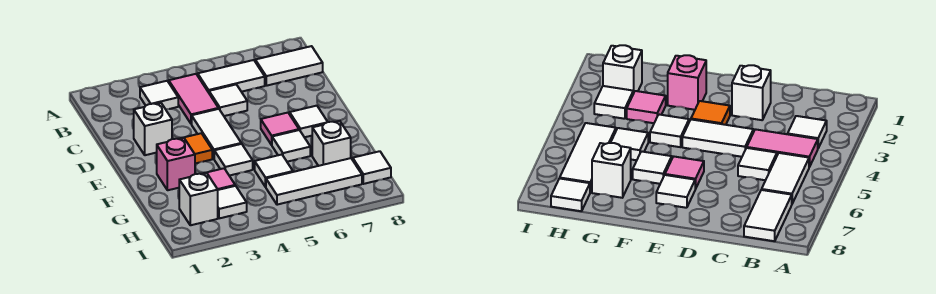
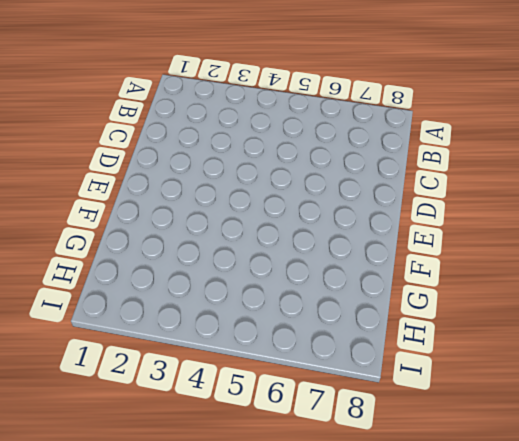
none -> white 1x1 tile [140,81,178,109]
none -> pink 1x2 tile [169,74,218,124]
none -> white 1x2 tile [198,60,265,93]

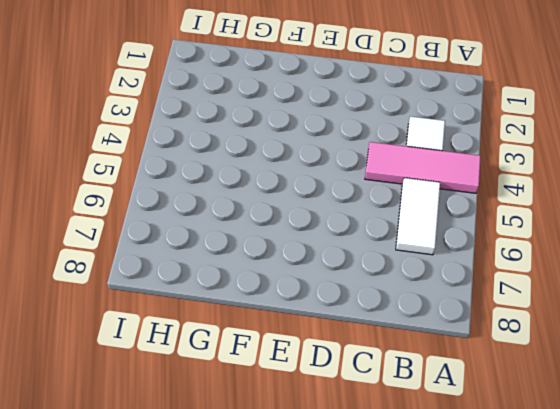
pink 1x3 tile [365,142,481,193] -> pink 1x2 tile [169,74,218,124]
none -> white 1x2 tile [255,46,323,86]
none -> white 1x1 tile [209,85,247,116]
none -> white 1x1 brick [134,103,172,155]

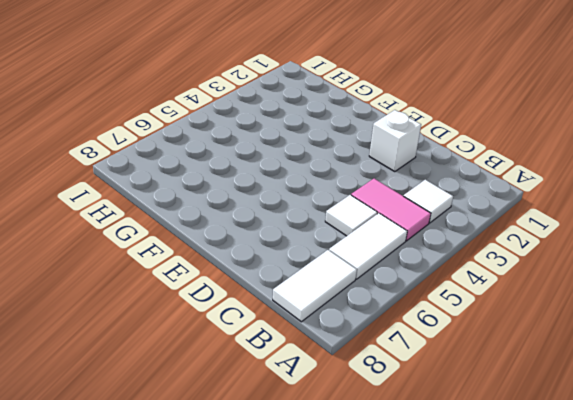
none -> white 1x2 tile [192,109,241,158]
none -> orange 1x1 tile [179,133,212,163]
none -> pink 1x1 tile [261,113,299,145]

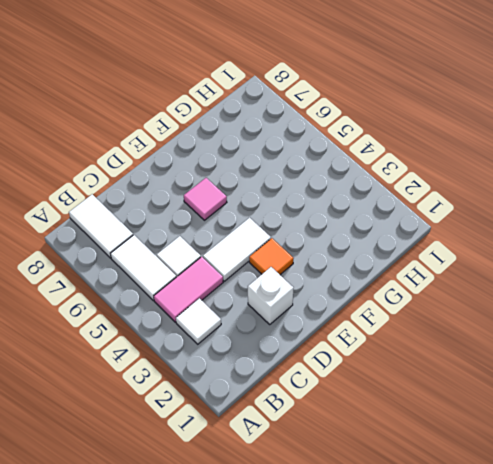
none -> white 1x1 tile [290,106,327,137]
none -> pink 1x1 brick [157,138,195,190]
none -> white 1x1 tile [214,144,253,176]

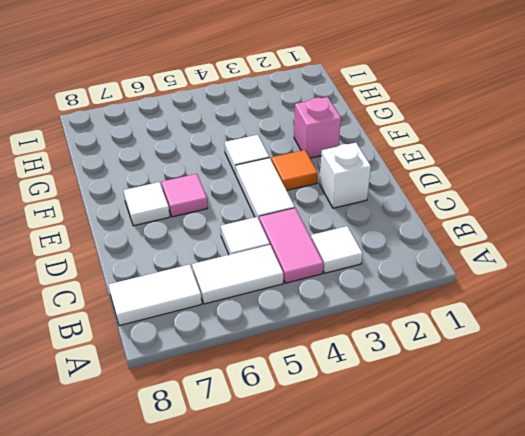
none -> white 1x1 tile [272,130,310,162]
none -> pink 1x1 tile [202,168,235,190]
none -> white 1x1 tile [255,155,293,187]

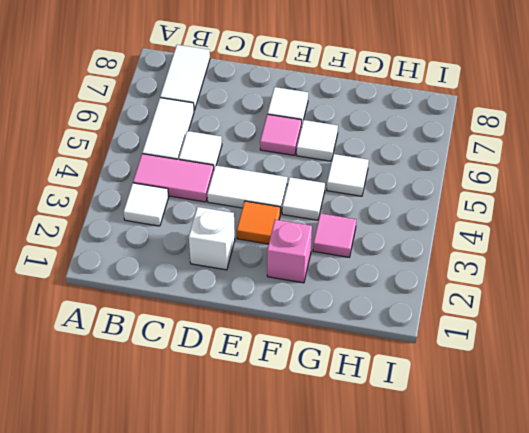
none -> white 1x1 brick [312,121,351,166]
none -> white 1x1 brick [179,173,218,225]
none -> white 1x1 tile [218,186,247,218]

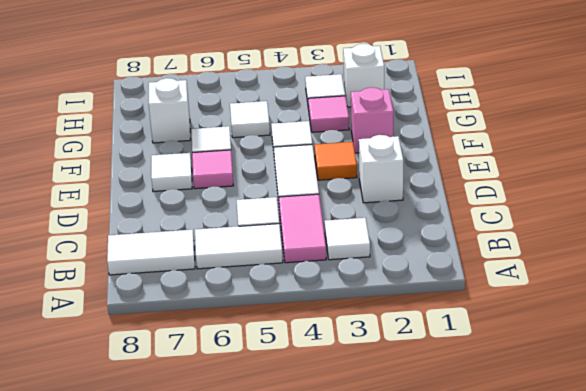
none -> white 1x3 tile [266,158,362,205]
none -> white 1x1 tile [353,151,391,184]

